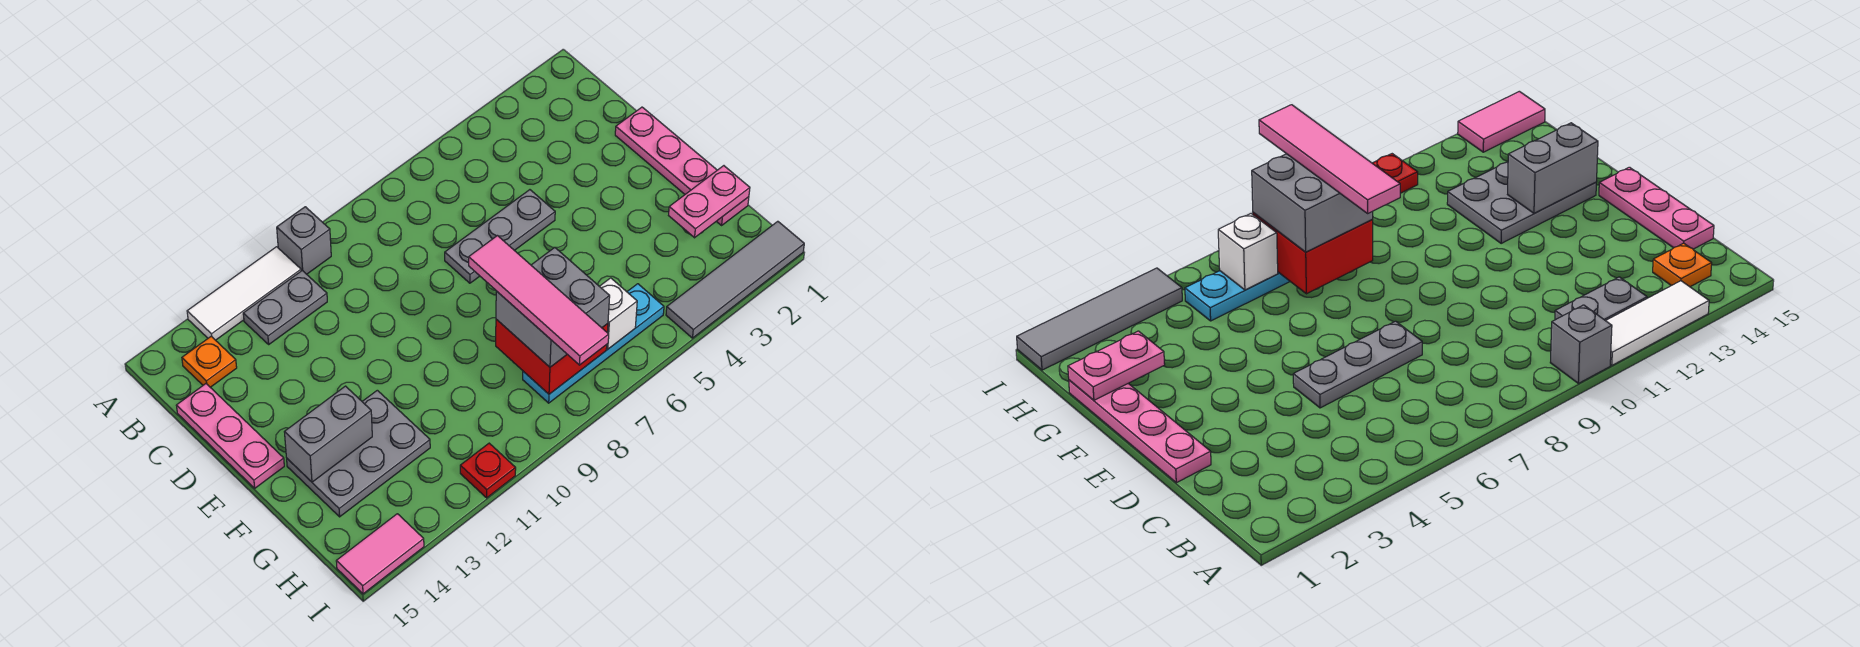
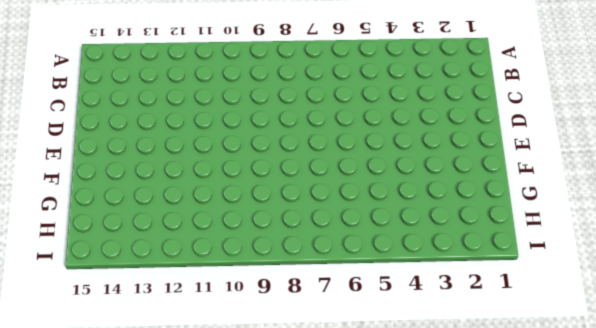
none -> grey 1x1 brick [277,207,331,274]
none -> white 1x3 tile [187,247,301,340]
none -> grey 1x2 plate [243,270,327,344]

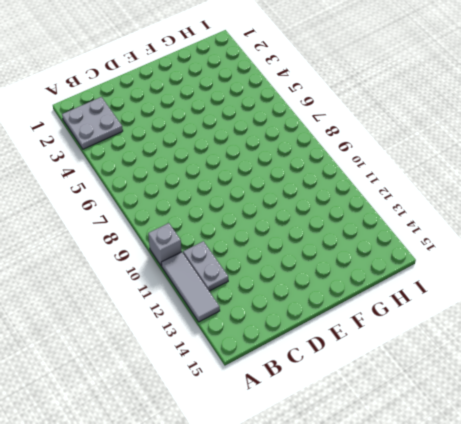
grey 2x2 plate [62,97,123,149] -> none
grey 1x3 tile [161,252,220,322] -> white 1x3 tile [187,247,301,340]
none -> orange 1x1 plate [182,336,237,387]
none -> pink 1x3 plate [176,384,284,488]
none -> pink 1x4 plate [615,107,749,225]

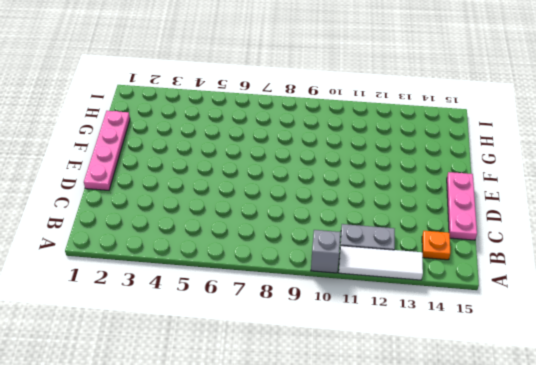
none -> grey 1x3 plate [445,190,555,283]
none -> grey 2x3 plate [287,390,430,517]
none -> cyan 1x4 plate [523,284,664,403]

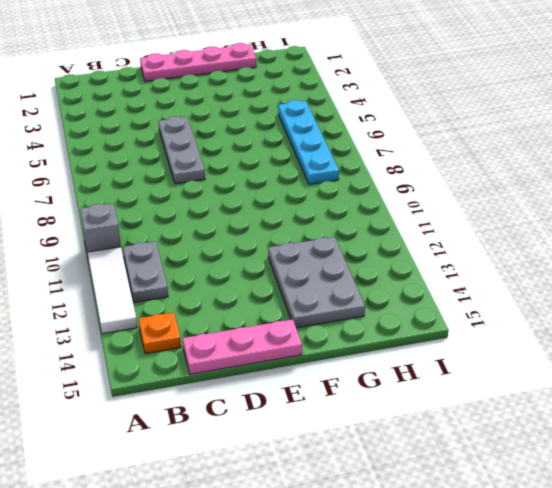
none -> grey 1x4 tile [666,221,804,338]
none -> red 1x1 plate [460,443,516,498]
none -> pink 1x2 tile [336,514,424,594]

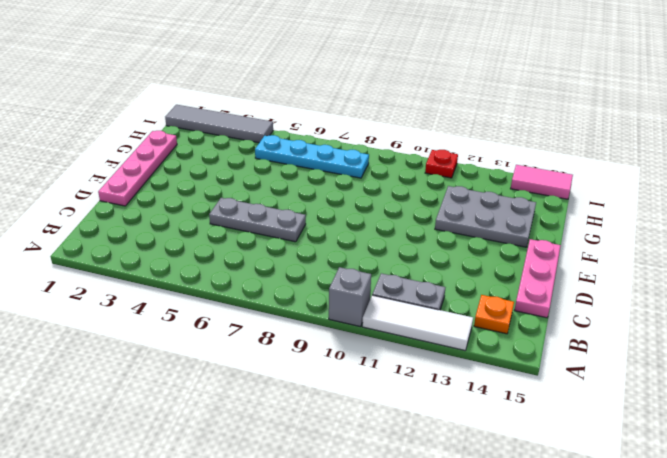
none -> grey 1x2 brick [285,386,372,482]
none -> pink 1x2 plate [669,166,750,238]
none -> red 2x2 brick [496,319,608,394]

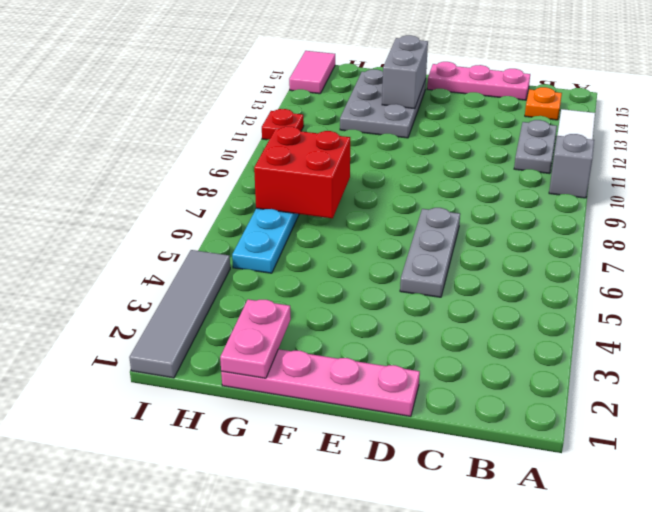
none -> white 1x1 brick [600,278,637,349]
none -> grey 2x2 brick [496,247,610,367]
none -> pink 1x4 tile [469,236,609,365]

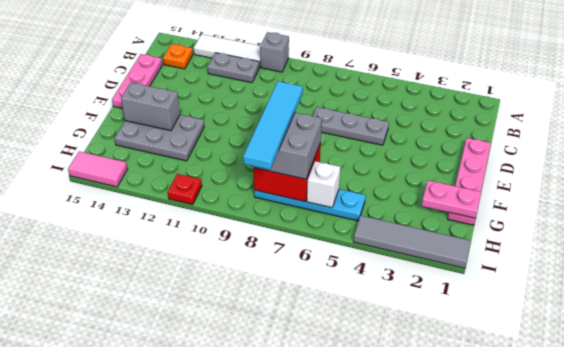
cyan 1x4 tile [243,81,303,170] -> pink 1x4 tile [469,236,609,365]

